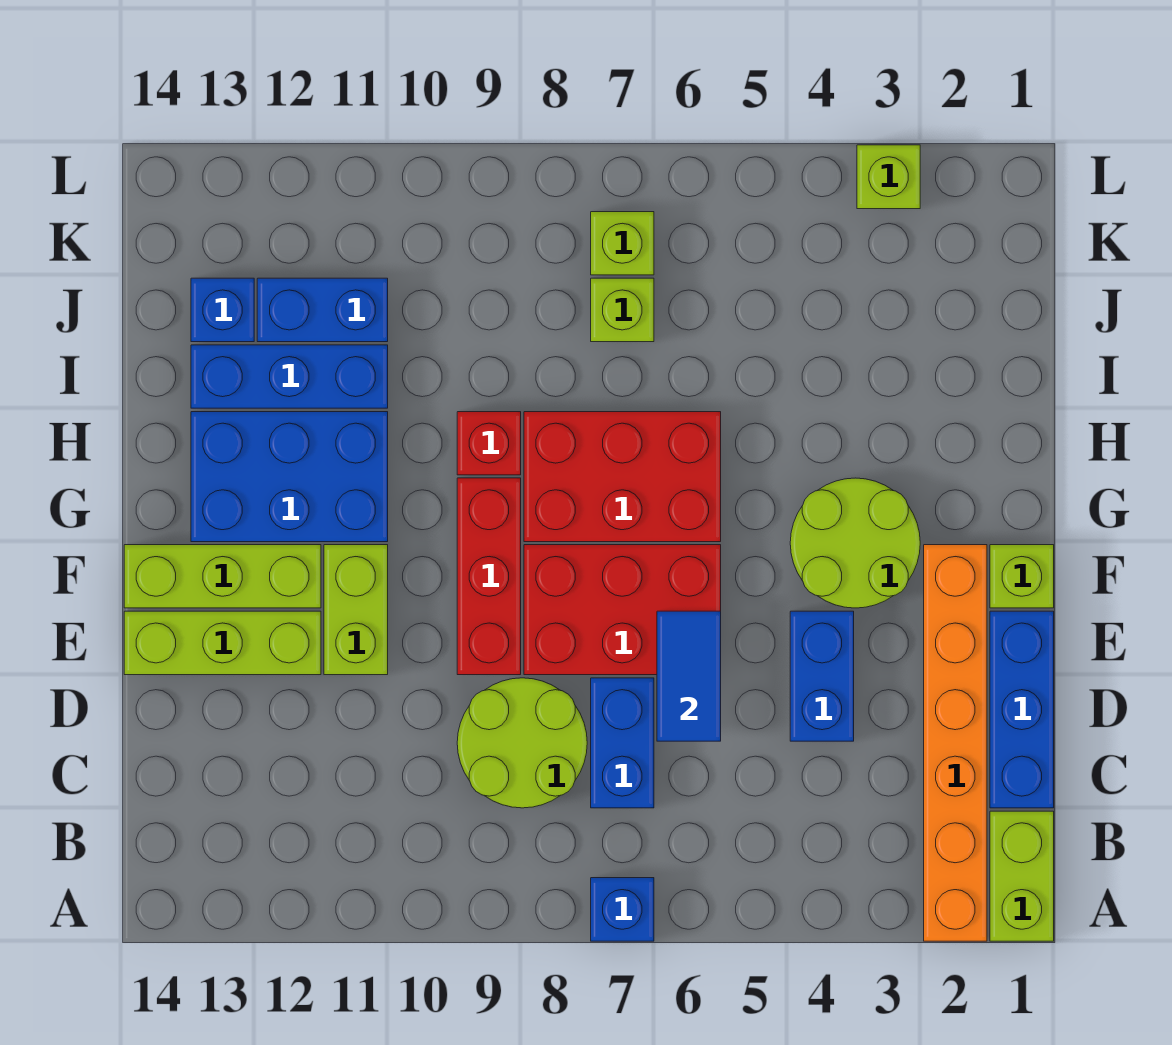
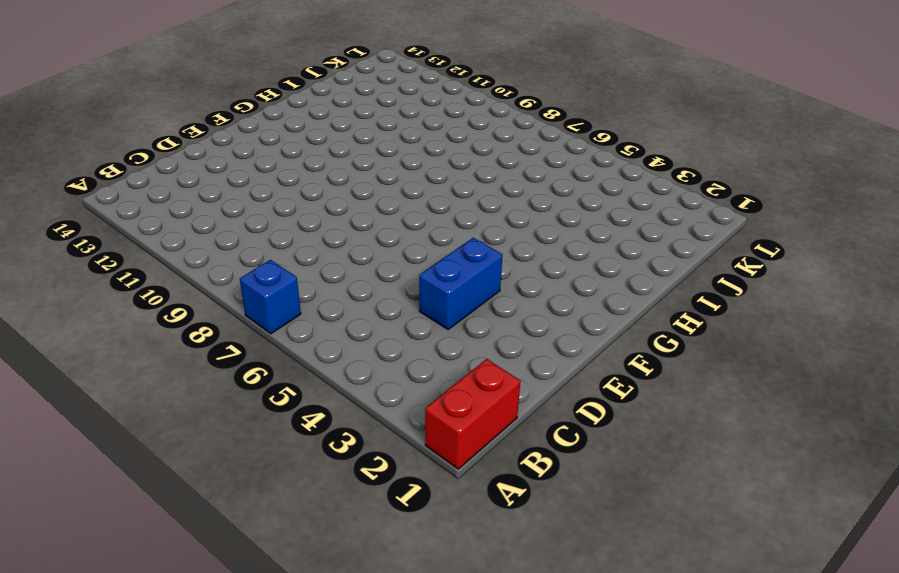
red 1x2 brick [425,359,521,469] -> lime 1x2 brick [990,811,1054,941]
none -> orange 1x6 brick [924,545,987,941]
none -> blue 1x3 brick [990,611,1054,808]
none -> blue 1x2 brick [591,678,654,808]

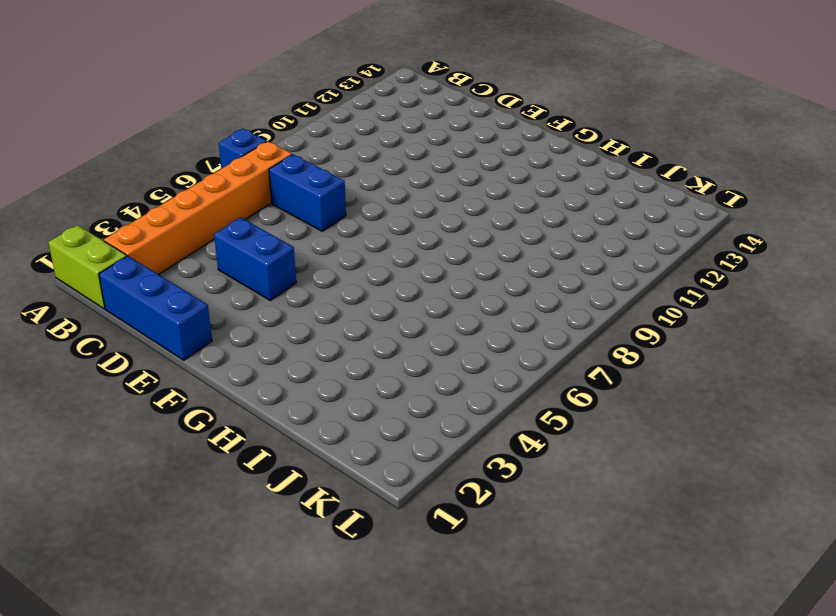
orange 1x6 brick [104,141,292,275] -> orange 1x6 brick turned to [924,545,987,941]
none -> lime 2x2 round brick [457,678,587,808]
none -> red 2x3 brick [524,545,721,675]
none -> red 1x3 brick [457,478,521,675]

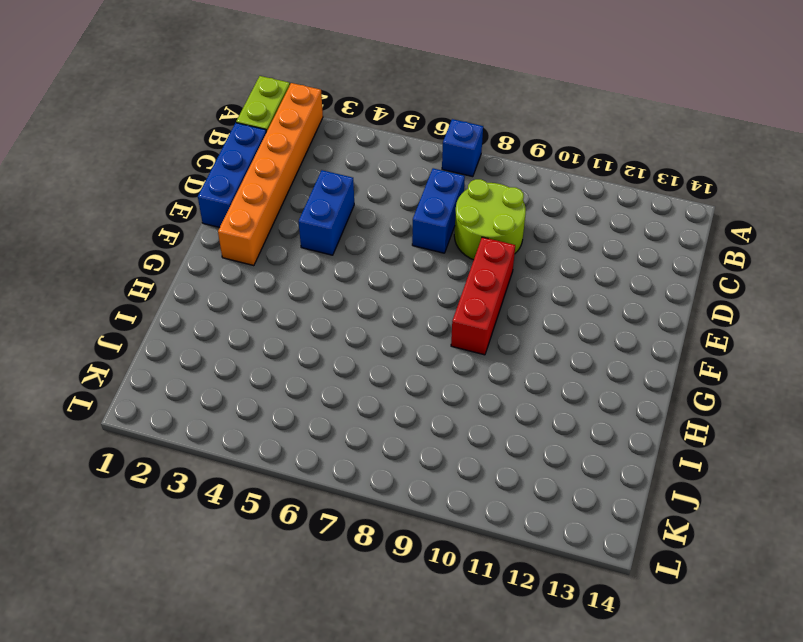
none -> red 2x3 brick [524,545,721,675]
none -> lime 1x2 brick [324,545,388,675]
none -> lime 1x3 brick [124,611,321,675]

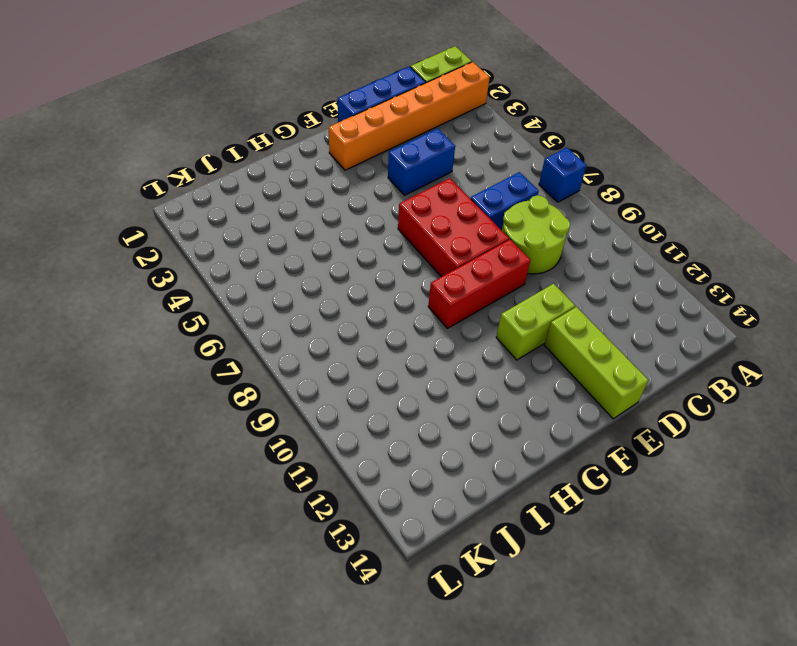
none -> lime 1x1 brick [990,545,1054,608]
none -> lime 2x2 round brick [790,478,920,608]
none -> lime 1x3 brick [124,545,321,608]

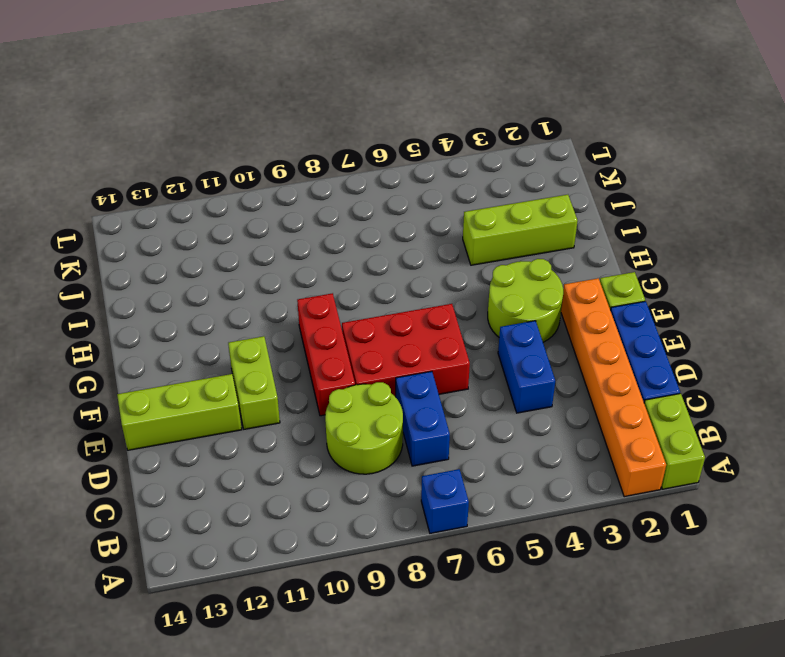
lime 1x3 brick [463,195,578,265] -> lime 1x3 brick moved to [124,545,321,608]
none -> red 2x3 brick [524,412,721,542]
none -> blue 2x3 brick [191,412,388,542]
none -> red 1x1 brick [457,412,521,475]

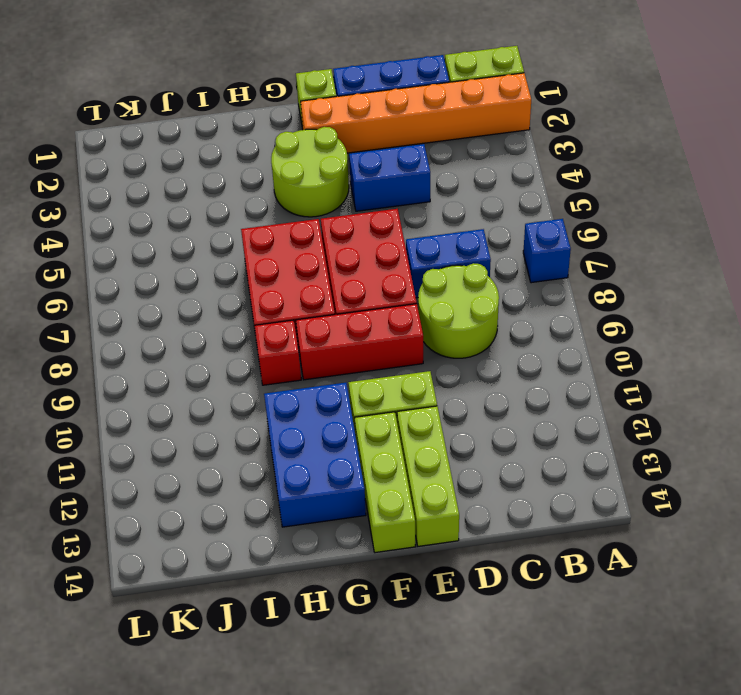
none -> blue 1x3 brick [191,345,388,408]
none -> lime 1x1 brick [591,278,654,342]
none -> blue 1x2 brick [257,278,388,342]

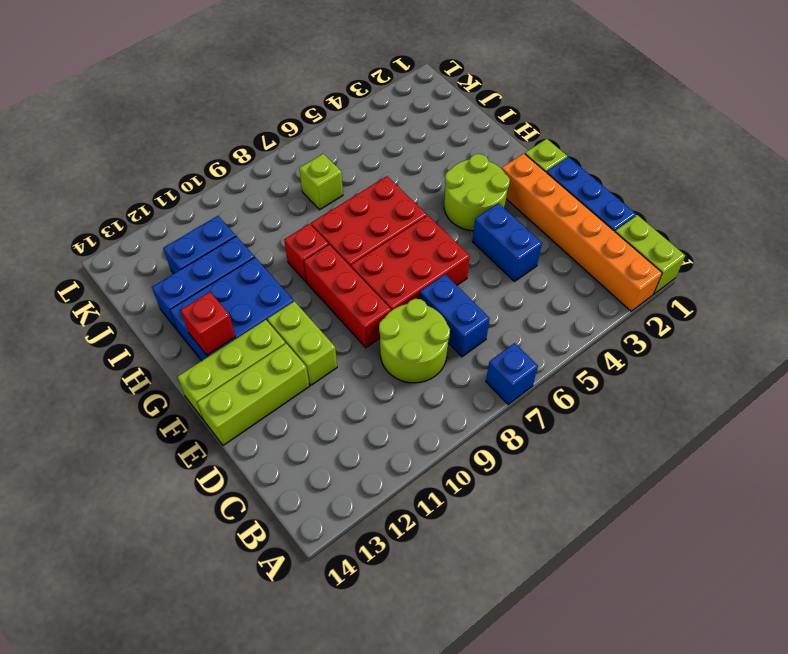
red 1x1 brick [181,292,235,355] -> none
none -> blue 1x1 brick [191,278,254,342]
none -> lime 1x1 brick [591,212,654,275]
none -> lime 1x1 brick [857,145,920,209]

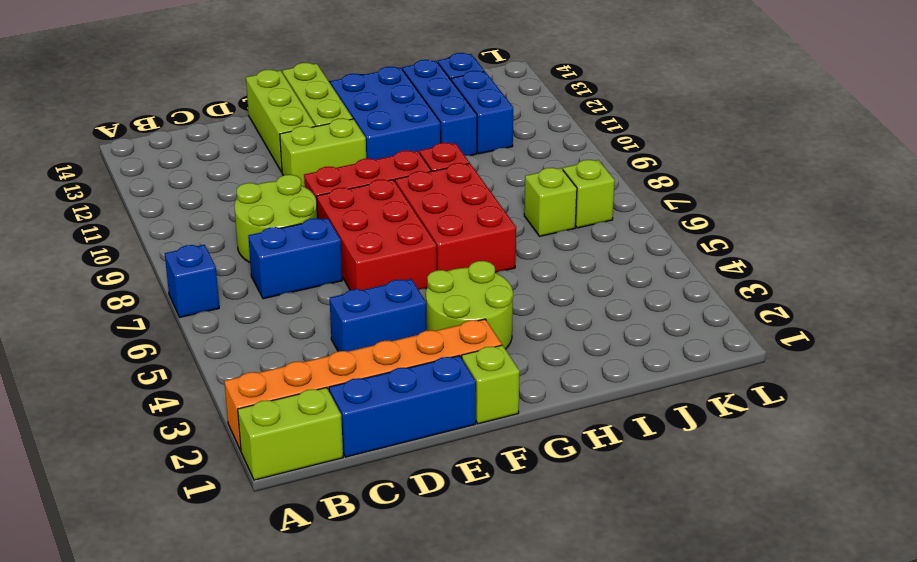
none -> lime 1x1 brick [857,145,920,209]
none -> blue 1x2 tile [657,611,721,741]

